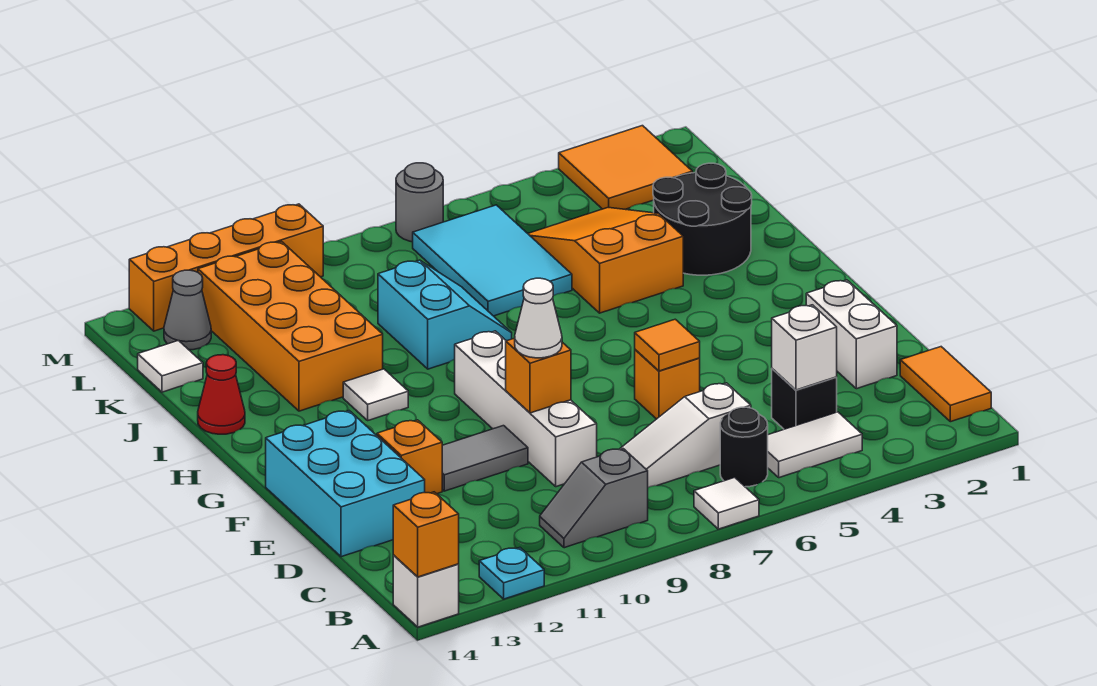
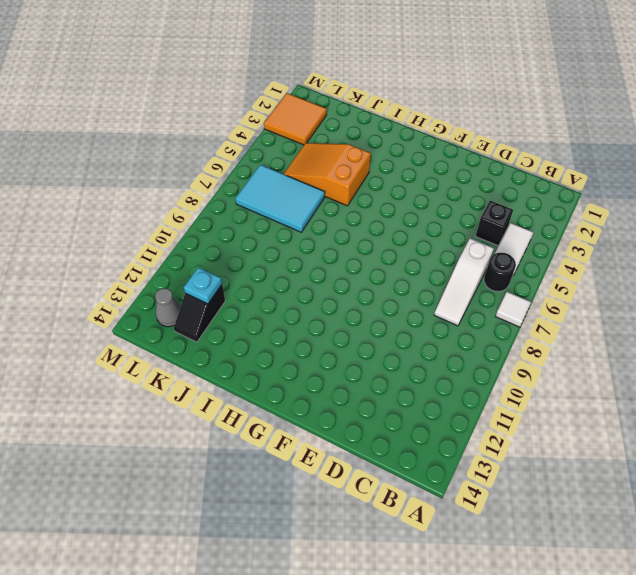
black 1x2 slope [174,285,225,342] -> orange 2x4 brick [198,242,383,411]
cyan 1x1 plate [184,267,222,304] -> cyan 1x1 plate moved to [479,548,544,599]
none -> white 1x1 brick [393,556,459,627]
none -> orange 1x2 tile [900,347,991,422]
none -> grey 1x2 slope [540,449,648,548]
none -> white 1x2 brick [806,280,897,389]

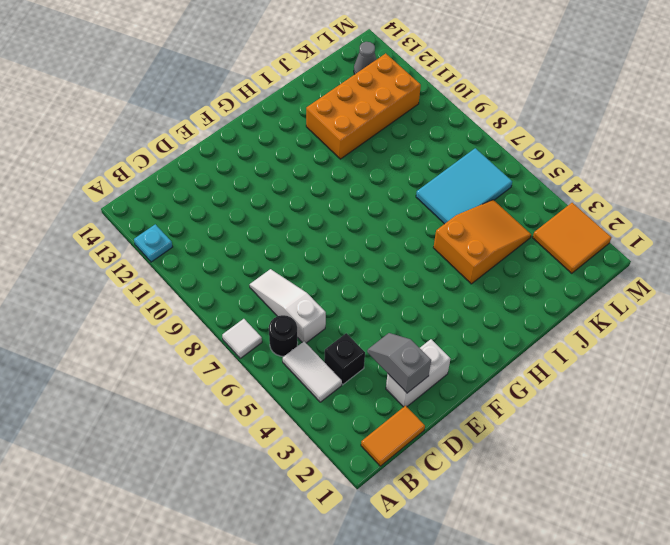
grey 1x2 slope [367,333,431,393] -> grey 1x2 slope moved to [540,449,648,548]
none -> white 1x1 brick [393,556,459,627]
none -> white 1x4 brick [455,331,597,487]
none -> cyan 2x3 brick [266,411,425,557]
none -> orange 1x1 brick [635,350,700,419]

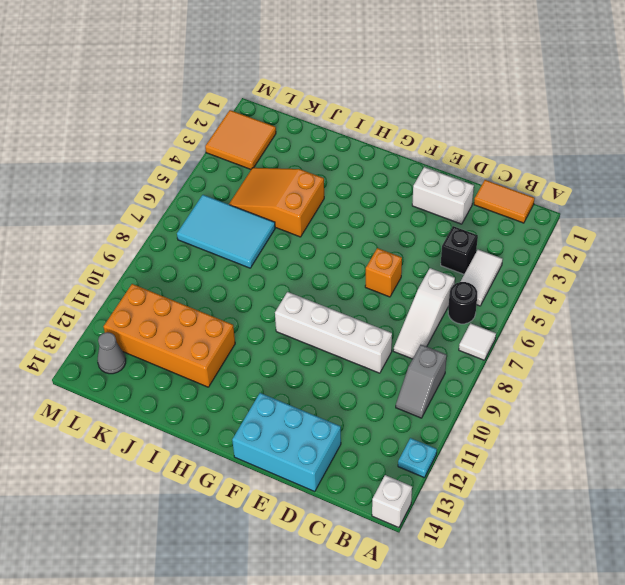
none -> grey 1x2 tile [442,426,528,491]
none -> orange 1x1 brick [377,420,442,494]
none -> white 1x1 tile [343,369,408,420]
none -> black 2x2 round brick [653,163,752,275]

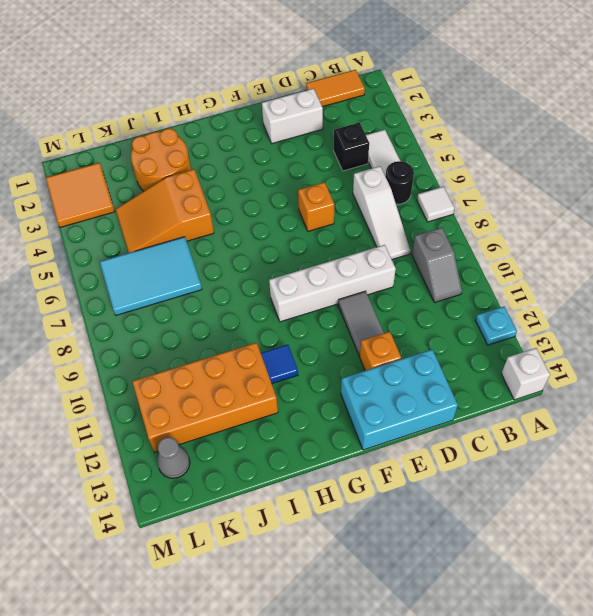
blue 1x1 tile [261,345,298,384] -> white 1x1 tile [343,369,408,420]
orange 2x2 round brick [131,129,191,191] -> black 2x2 round brick [653,163,752,275]
none -> cyan 2x2 slope [378,260,512,369]
none -> red 1x1 cone [198,355,245,434]
none -> white 1x1 tile [138,341,203,392]
none -> grey 1x1 round brick [396,163,443,242]

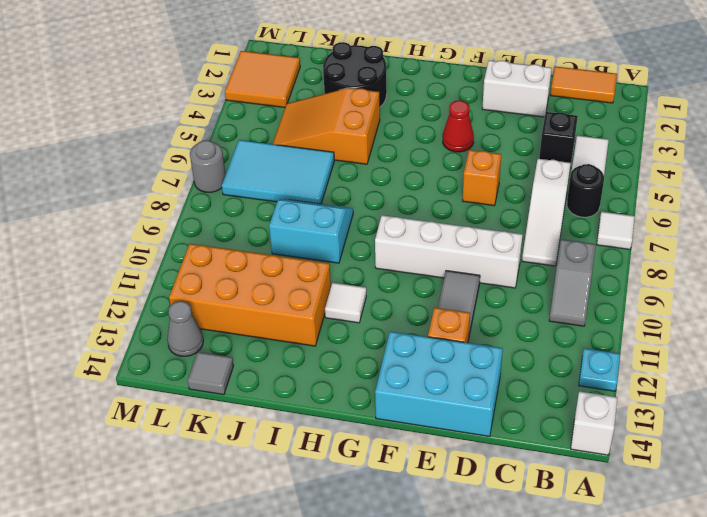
red 1x1 cone [443,100,474,152] -> red 1x1 cone moved to [198,355,245,434]
grey 1x1 tile [188,352,233,395] -> white 1x1 tile [138,341,203,392]
none -> orange 1x4 brick [129,204,323,331]
none -> orange 1x1 brick [393,492,459,577]
none -> white 1x1 brick [772,305,837,390]
none -> orange 1x1 tile [635,319,700,371]

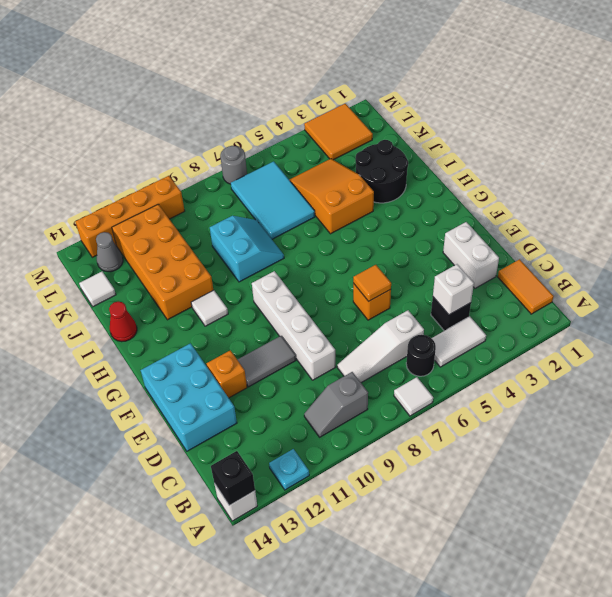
black 1x1 brick [211,451,255,506] -> orange 1x1 brick [393,492,459,577]
none -> orange 1x1 brick [506,338,571,413]
none -> white 1x1 cone [515,278,562,358]

